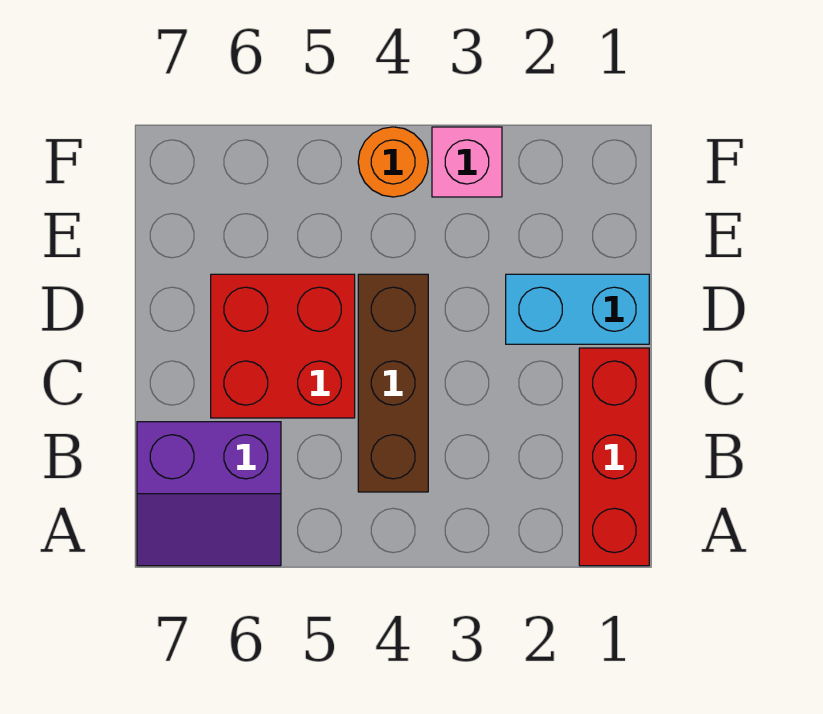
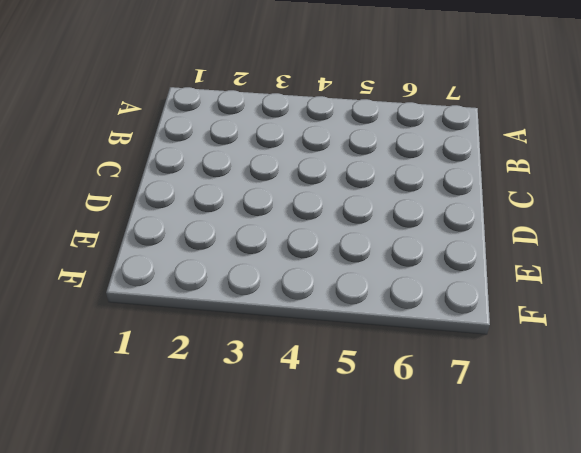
none -> red 1x3 brick [579,348,649,566]
none -> purple 2x2 slope [137,422,281,566]

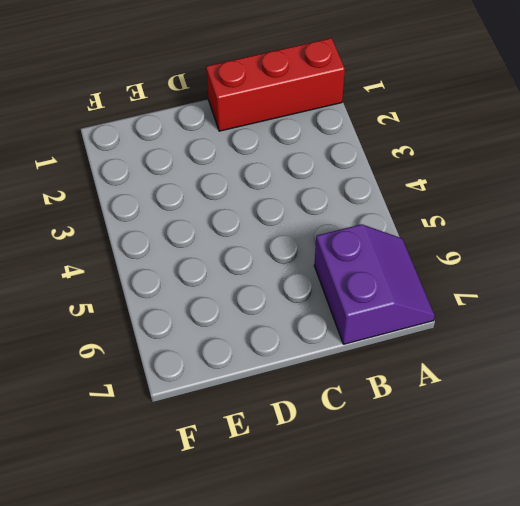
none -> brown 1x3 brick [358,274,428,492]
none -> red 2x2 brick [211,274,355,418]

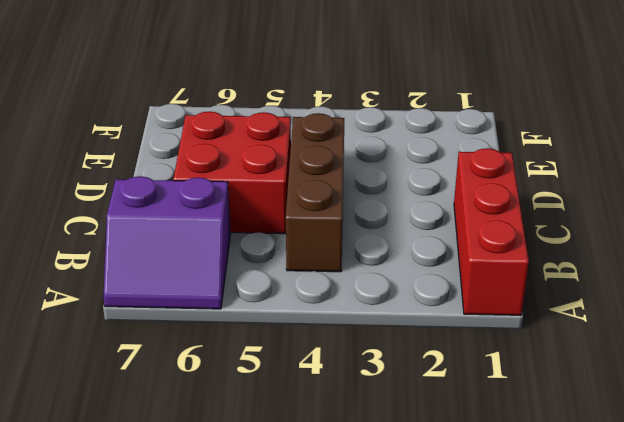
none -> cyan 1x2 brick [506,274,649,344]
none -> pink 1x1 brick [432,127,502,197]

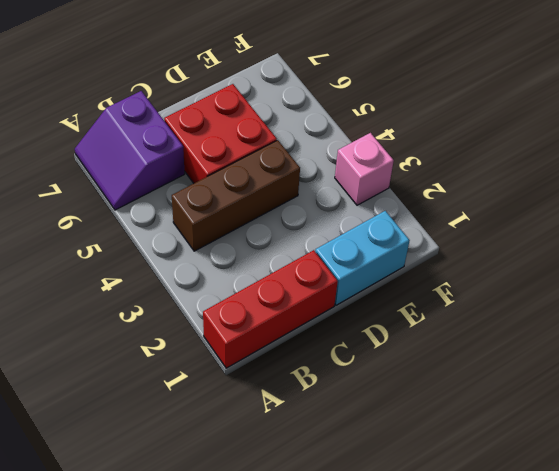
cyan 1x2 brick [315,211,410,305] -> cyan 1x2 brick turned to [506,274,649,344]
none -> orange 1x1 round brick [358,127,428,197]

